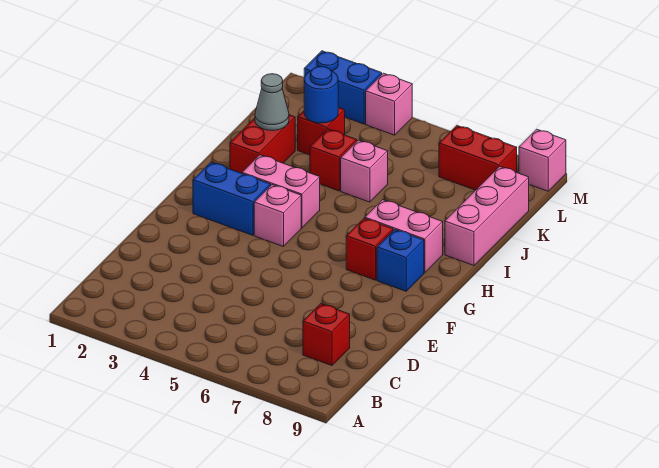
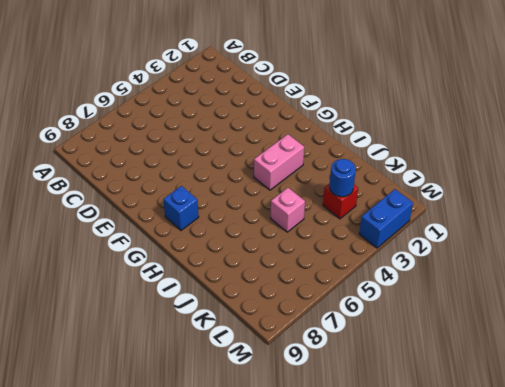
none -> red 1x1 brick [303,304,350,366]
none -> blue 1x2 brick [193,162,271,235]
none -> pink 1x1 brick [254,185,301,247]

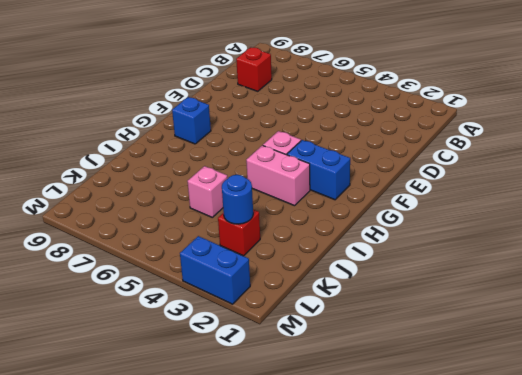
none -> red 1x1 brick [346,218,393,280]
none -> pink 1x2 brick [365,200,443,273]
none -> red 1x2 brick [230,115,295,173]

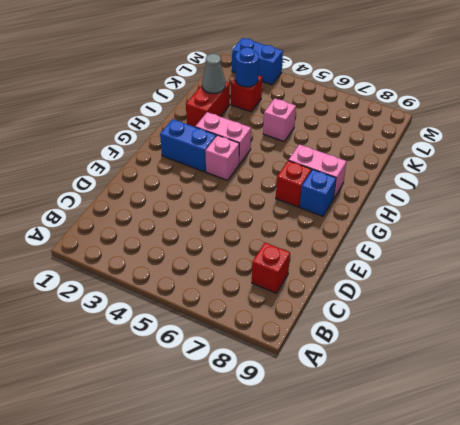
none -> pink 1x3 brick [445,166,529,265]
none -> red 1x1 brick [310,129,357,191]
none -> red 1x2 brick [439,126,517,190]

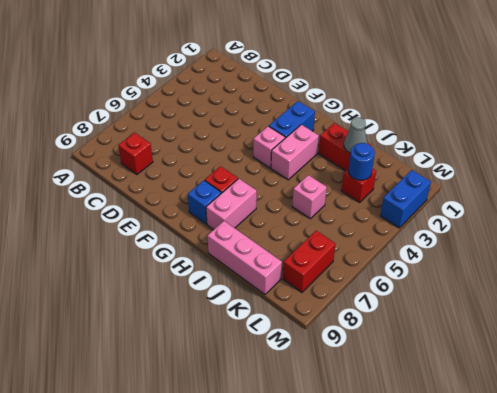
none -> red 1x1 brick [310,129,357,191]
none -> pink 1x1 brick [366,73,412,135]
none -> pink 1x1 brick [519,129,566,191]

